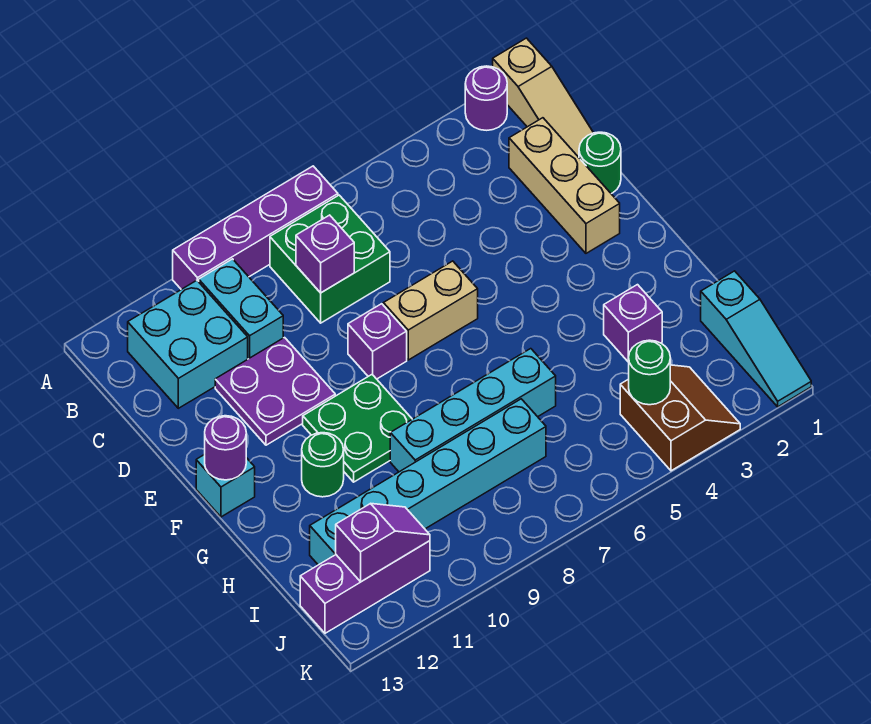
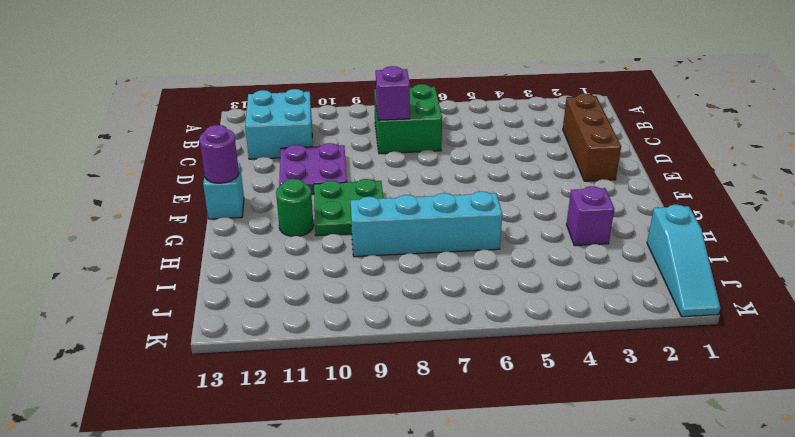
brown 1x3 brick [563,93,621,181] -> tan 1x3 brick [509,118,620,253]
none -> tan 1x3 slope [493,38,593,157]
none -> purple 1x1 round brick [465,66,507,130]
none -> purple 1x4 brick [173,166,338,289]

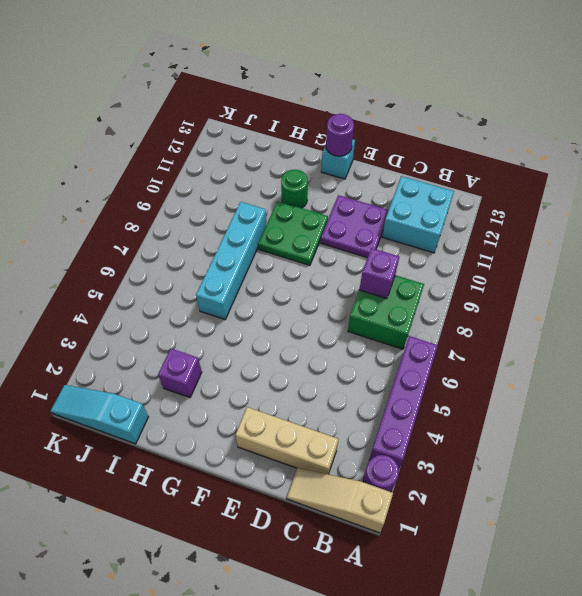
purple 1x4 brick [369,336,438,468] -> purple 1x4 brick moved to [173,166,338,289]
none -> cyan 1x2 brick [199,259,283,359]
none -> green 1x1 round brick [579,132,621,194]
none -> tan 1x2 brick [383,261,478,360]

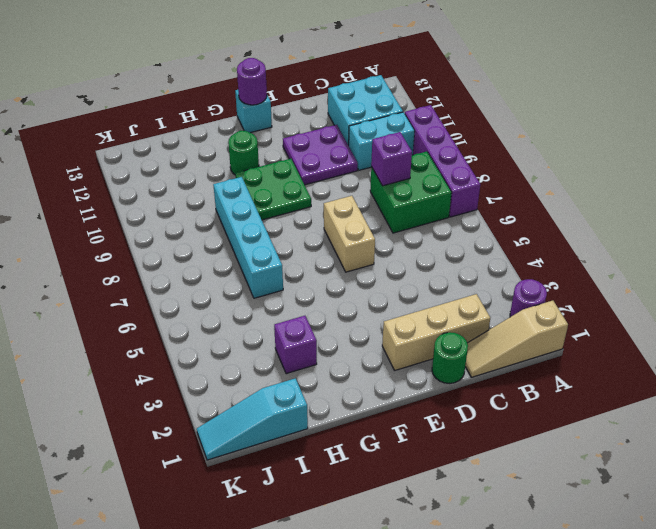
none -> purple 1x1 brick [348,304,407,379]
none -> cyan 1x6 brick [310,399,546,565]
none -> brown 2x2 slope [620,365,740,471]

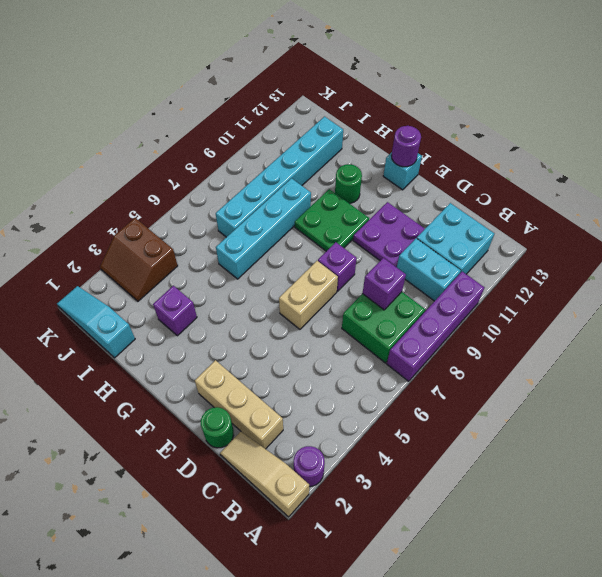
none -> purple 1x3 brick [300,541,430,633]
none -> green 1x1 round brick [629,340,670,405]
none -> purple 1x2 slope [336,504,430,582]

